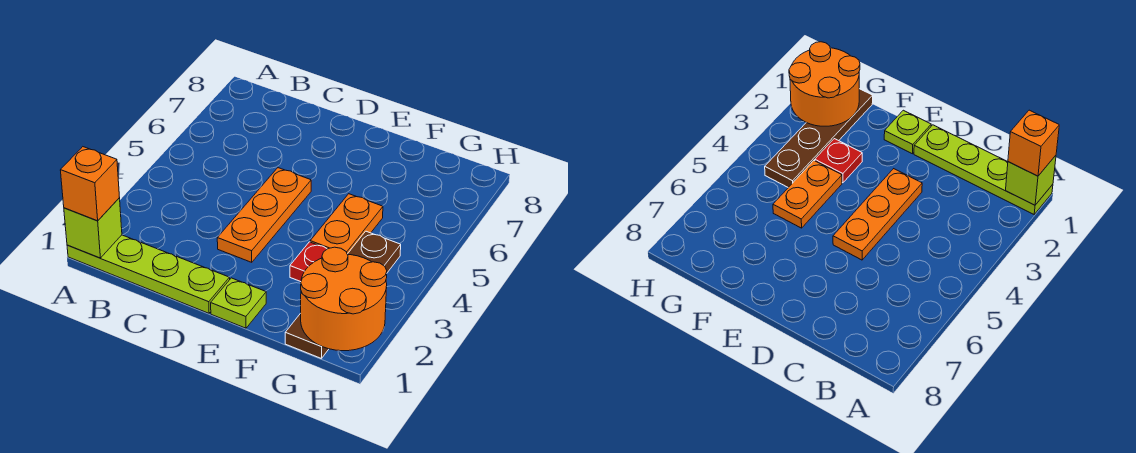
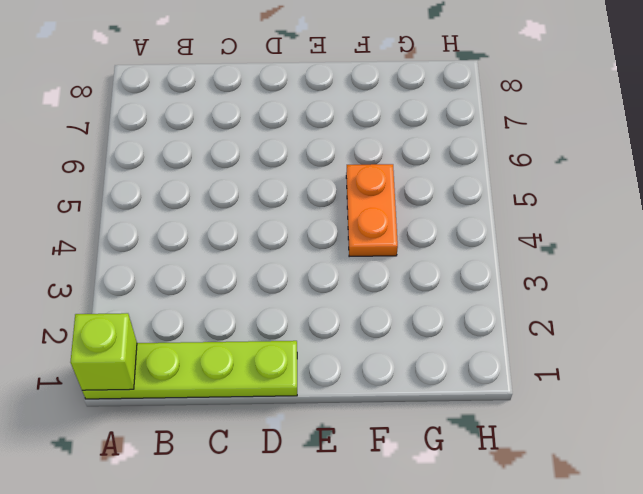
none -> orange 1x3 plate [217,168,311,262]
none -> lime 1x1 plate [211,278,266,328]

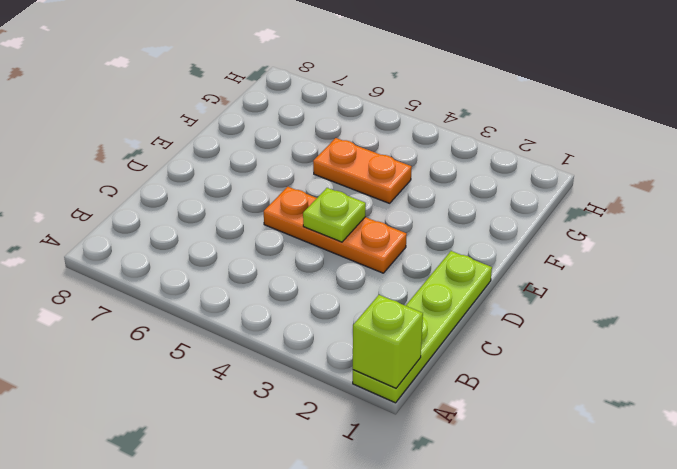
lime 1x1 plate [303,188,366,242] -> lime 1x1 plate moved to [211,278,266,328]
none -> red 1x1 plate [290,242,327,282]
none -> brown 1x4 plate [285,231,401,358]

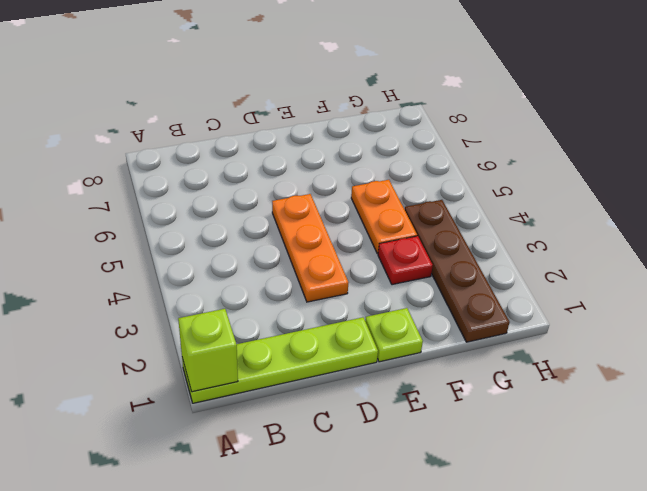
none -> orange 2x2 round brick [301,247,387,351]
none -> orange 1x1 brick [60,147,119,221]

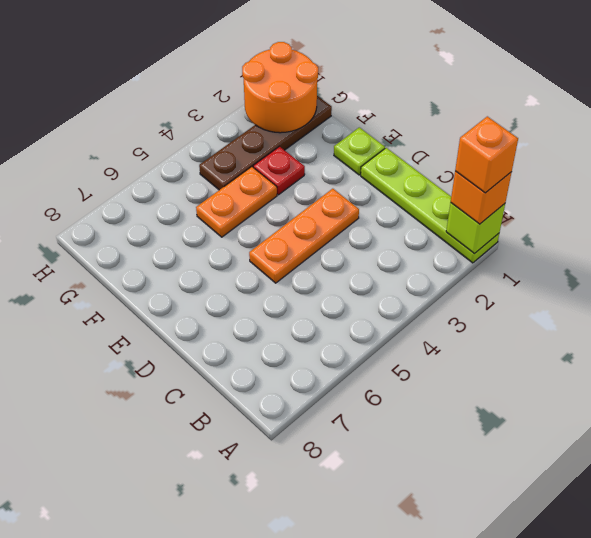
orange 1x1 brick [455,116,518,193] -> none

